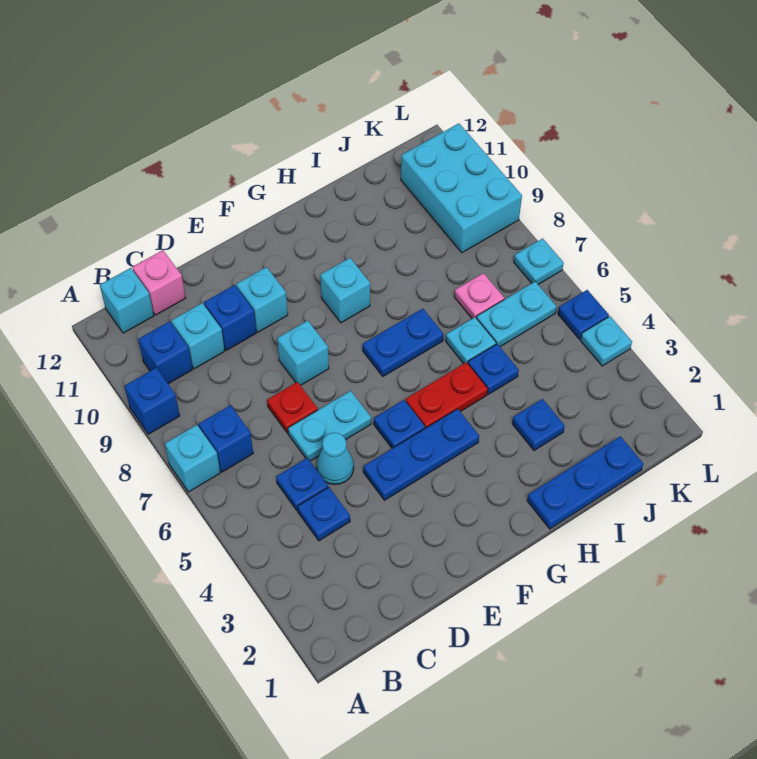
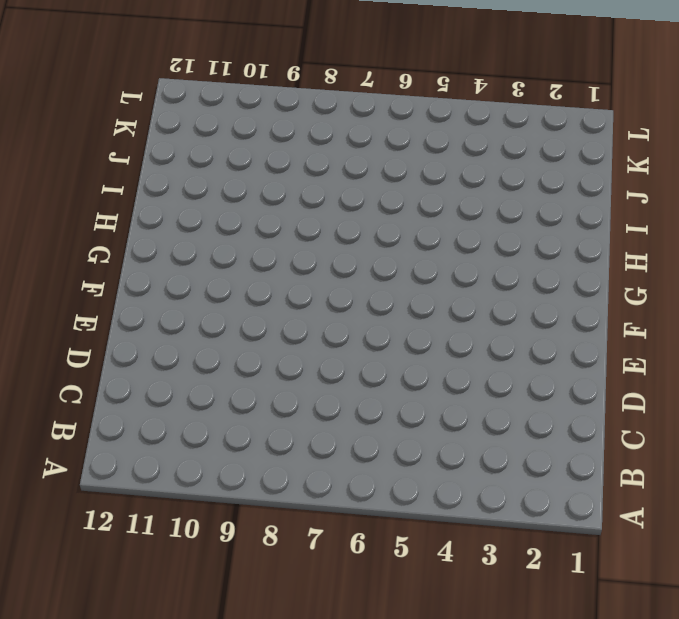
none -> cyan 1x1 brick [165,425,220,492]
none -> blue 1x1 brick [124,368,180,434]
none -> blue 1x1 brick [199,405,253,472]
none -> blue 1x1 brick [138,321,193,384]

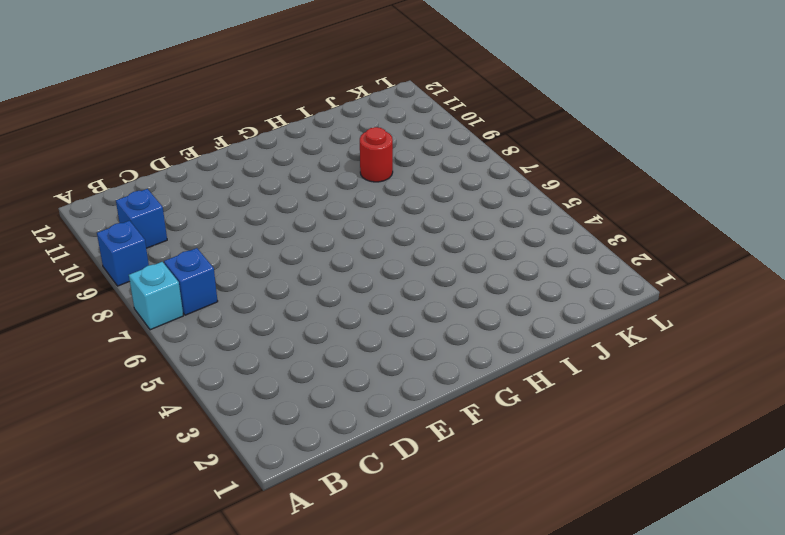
red 1x1 round brick [360,127,393,182] -> none
none -> cyan 1x1 brick [100,268,154,333]
none -> blue 1x1 plate [298,487,350,541]
none -> blue 1x1 plate [276,458,328,511]
none -> cyan 1x1 brick [171,303,225,369]

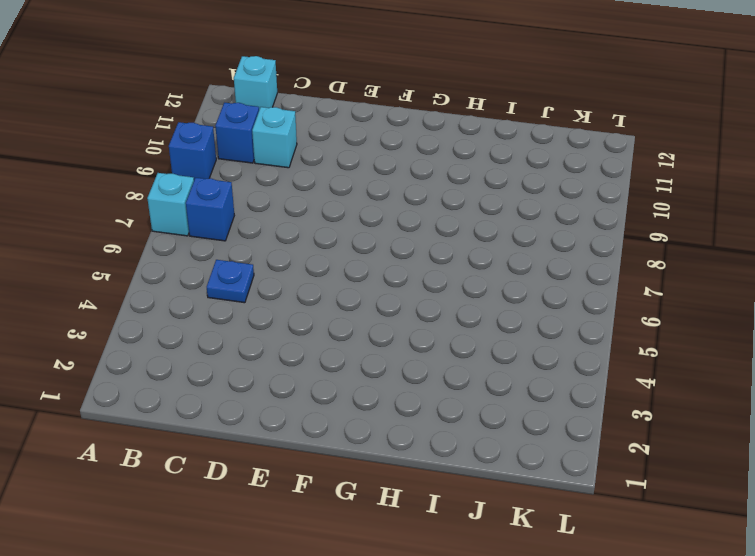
none -> blue 1x1 plate [298,487,350,541]
none -> pink 1x1 brick [133,250,185,315]
none -> cyan 1x1 cone [317,433,354,485]
none -> cyan 1x2 plate [288,391,371,461]

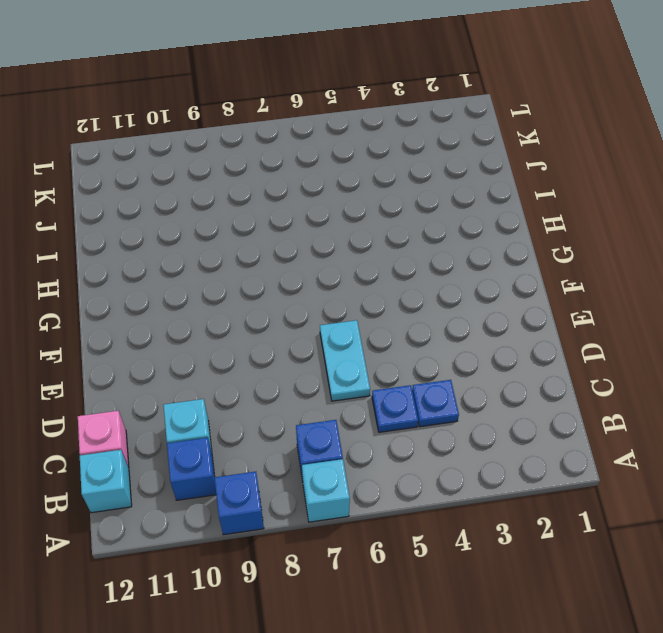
none -> cyan 1x1 cone [317,433,354,485]
none -> red 1x1 plate [267,382,318,433]
none -> blue 1x1 brick [204,285,256,350]
none -> blue 1x3 plate [363,409,479,500]

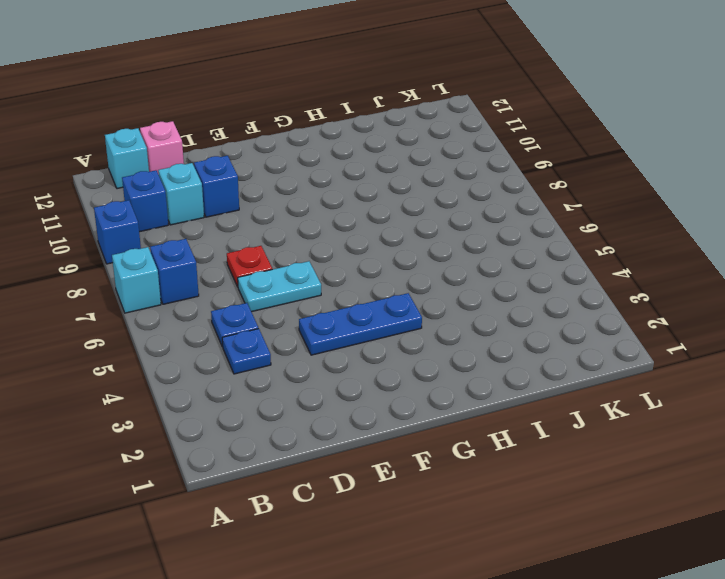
none -> cyan 1x1 cone [317,433,354,485]
none -> cyan 1x1 brick [277,321,329,385]
none -> cyan 1x1 brick [236,267,288,332]
none -> blue 1x1 plate [374,400,425,448]

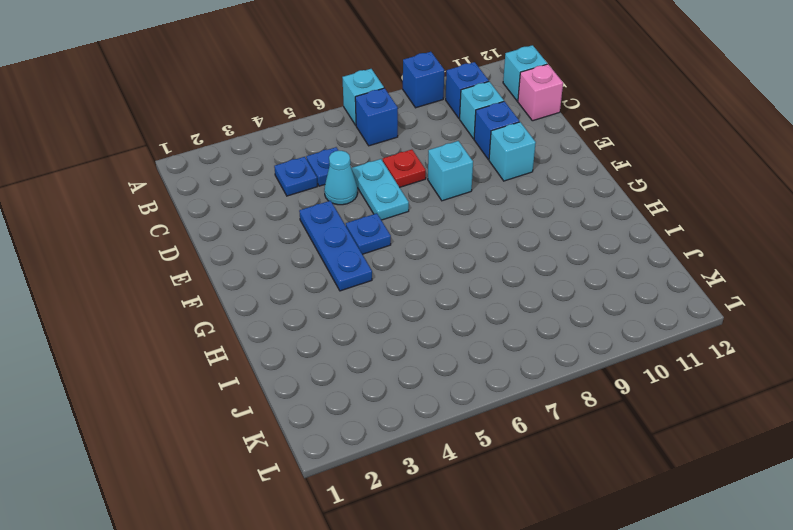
none -> red 1x2 plate [406,362,488,428]
none -> blue 1x2 plate [363,309,444,376]
none -> cyan 1x1 brick [320,258,370,323]
none -> blue 1x3 plate [527,436,643,529]

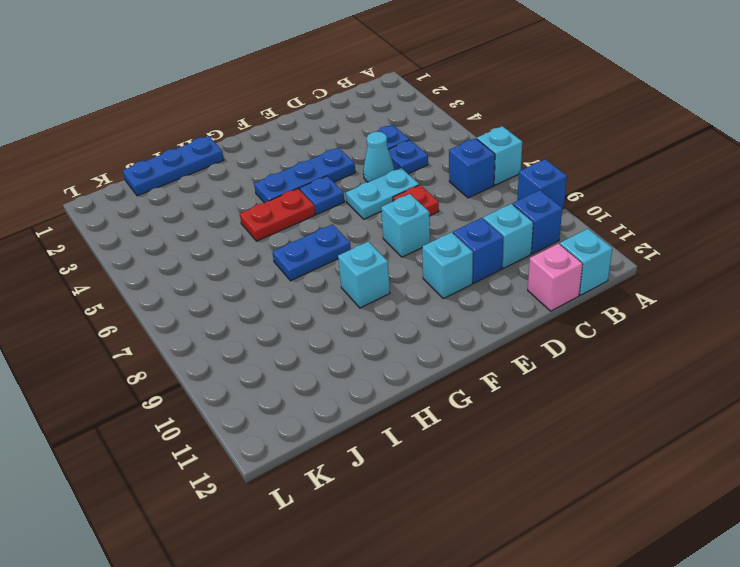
none -> blue 1x1 plate [512,399,565,451]
none -> blue 1x1 plate [468,344,519,394]
none -> cyan 1x1 plate [446,317,496,364]
none -> cyan 1x2 plate [477,281,556,347]

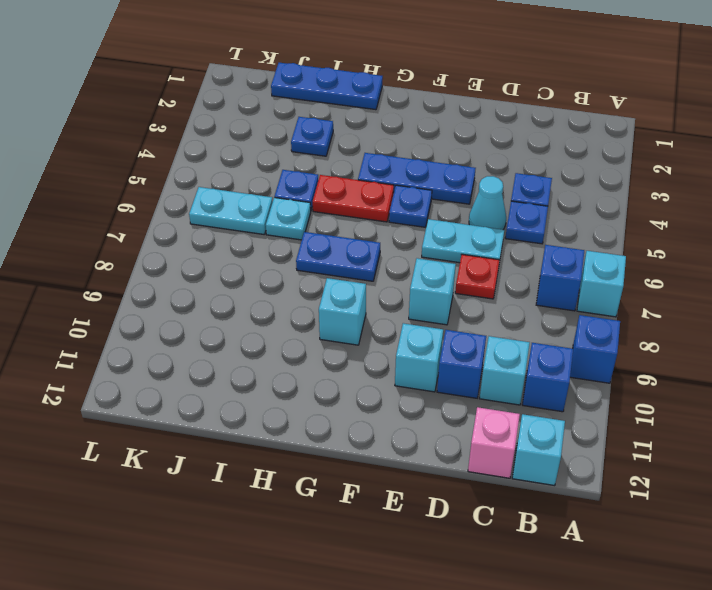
none -> pink 1x1 plate [454,273,504,318]
none -> cyan 2x3 brick [401,123,522,253]
none -> cyan 1x1 plate [580,316,632,366]
none -> blue 1x1 plate [558,290,609,339]

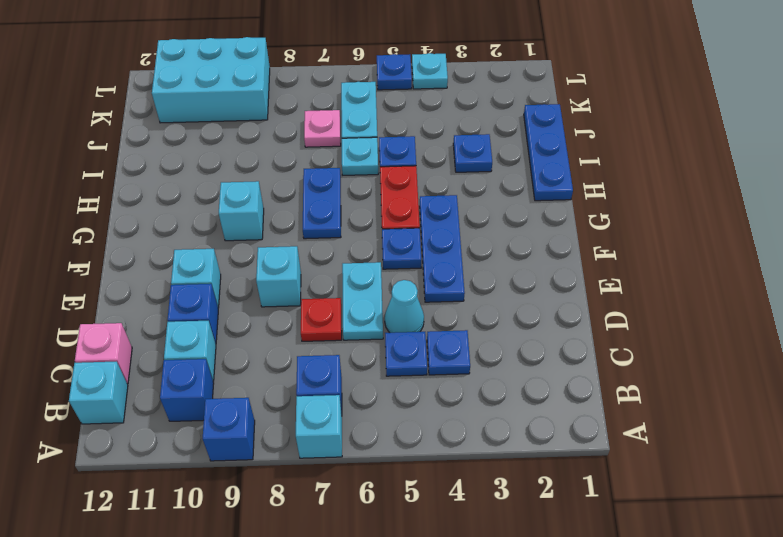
none -> cyan 1x1 plate [514,238,564,284]

